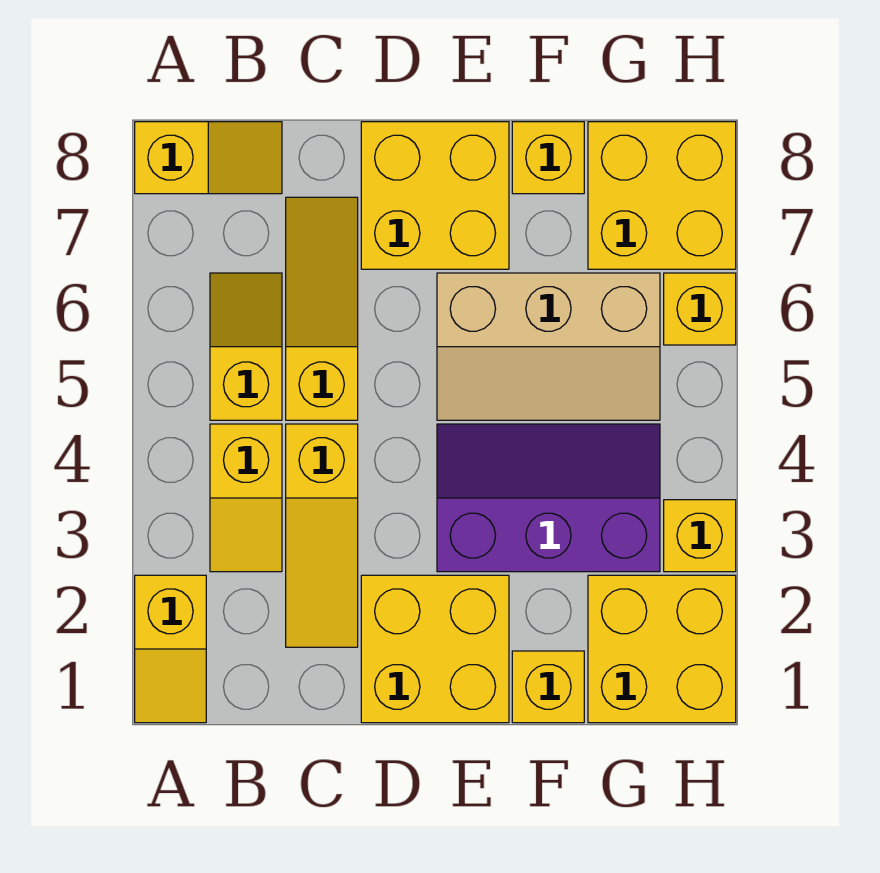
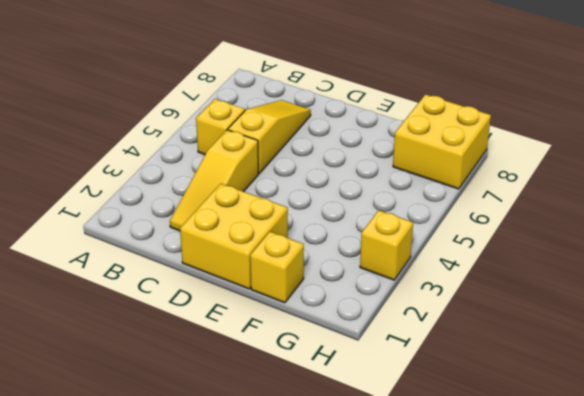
none -> yellow 1x2 slope [135,575,206,723]
none -> yellow 1x2 slope [135,122,282,194]
none -> yellow 1x2 slope [210,424,282,572]

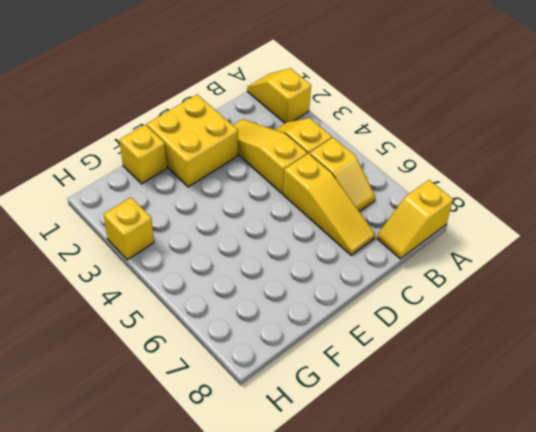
none -> yellow 2x2 brick [361,122,509,269]
none -> purple 2x3 slope [437,424,660,572]
none -> tan 2x3 slope [437,273,660,420]

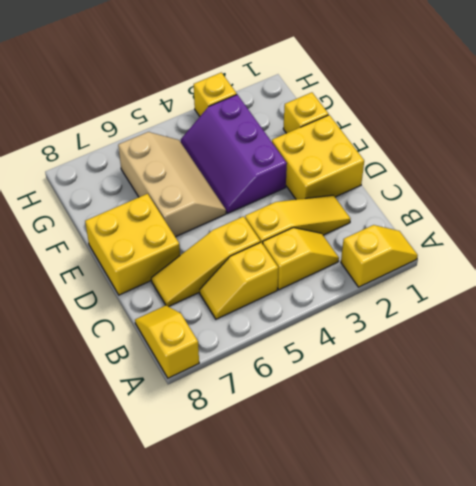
none -> yellow 1x1 brick [512,122,584,194]
none -> yellow 2x2 brick [588,575,736,723]
none -> yellow 2x2 brick [588,122,736,269]

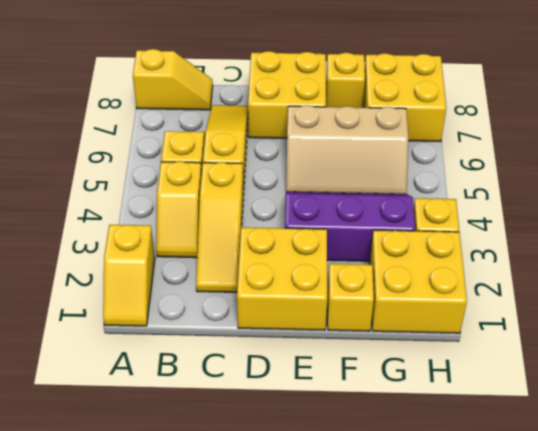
none -> yellow 1x1 brick [664,273,736,345]

